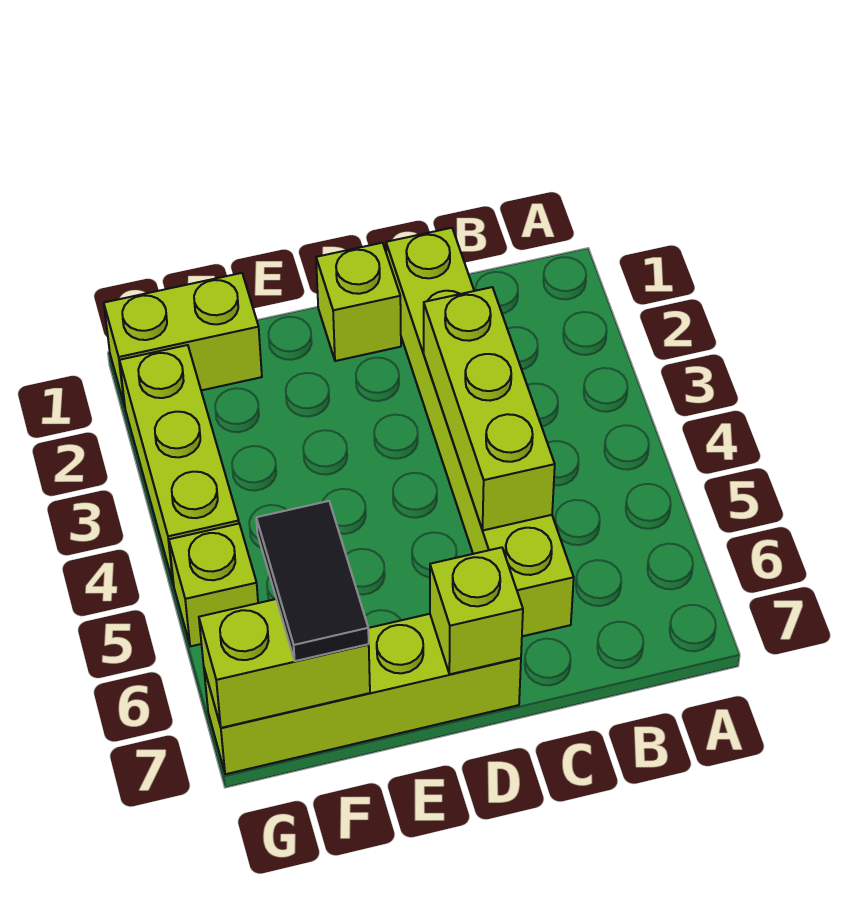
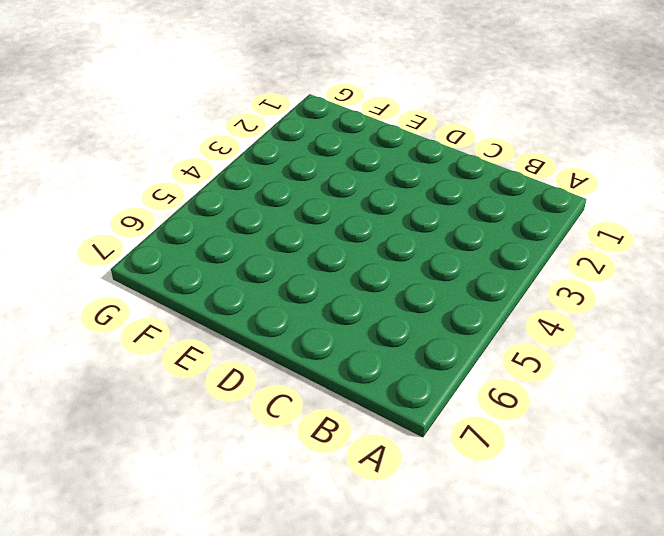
none -> lime 1x6 brick [386,228,574,636]
none -> lime 1x1 brick [316,243,401,361]

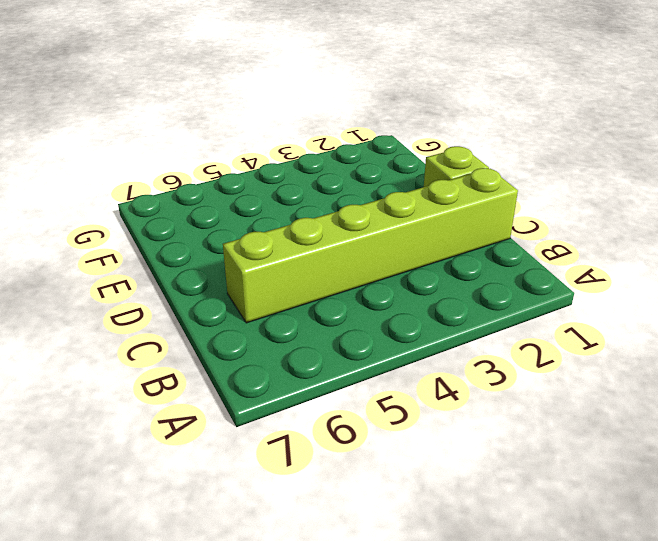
none -> lime 1x4 brick [204,614,521,774]
none -> lime 1x2 brick [104,273,262,406]

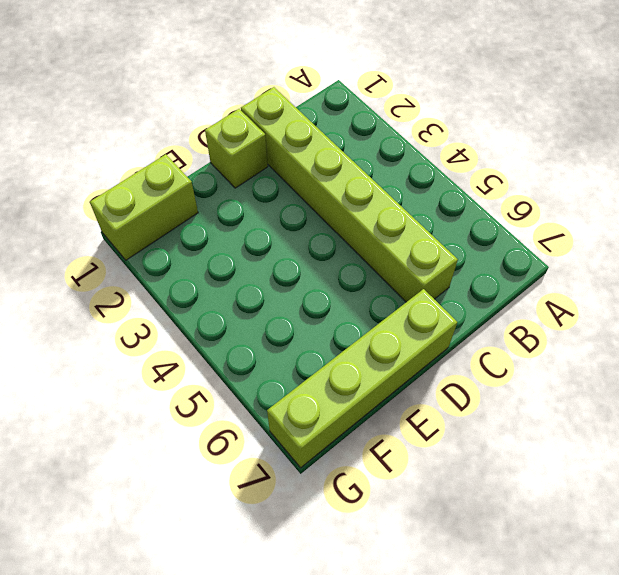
none -> lime 1x3 brick [119,345,239,584]
none -> lime 1x1 brick [169,524,258,646]

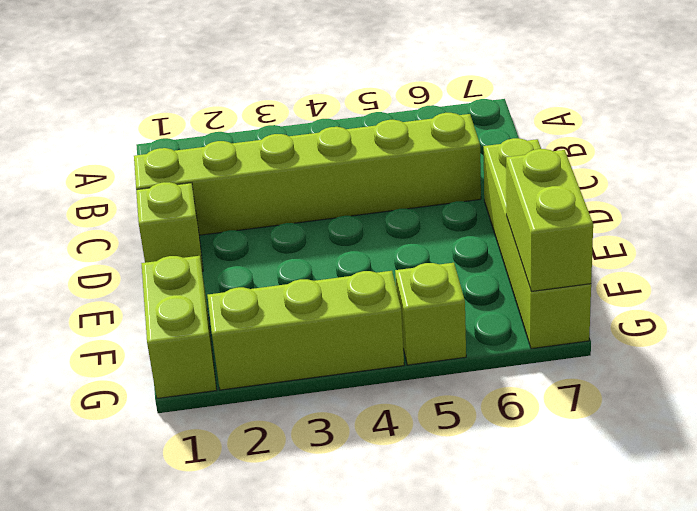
none -> lime 1x3 brick [424,287,555,530]
none -> lime 1x1 brick [430,547,523,674]

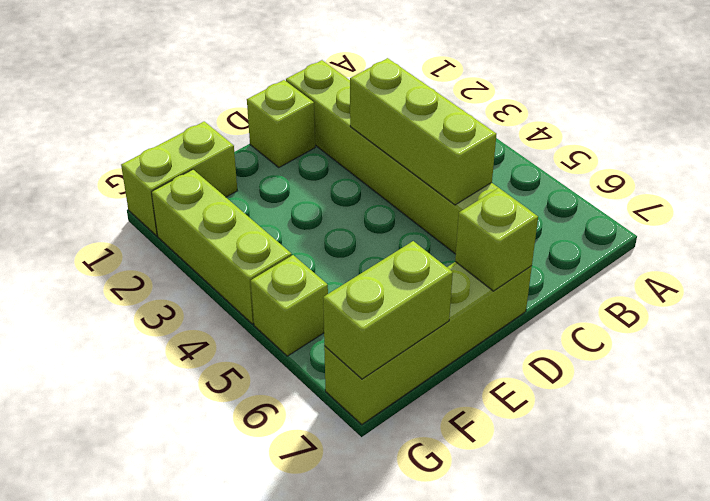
none -> black 1x2 tile [256,501,369,661]

